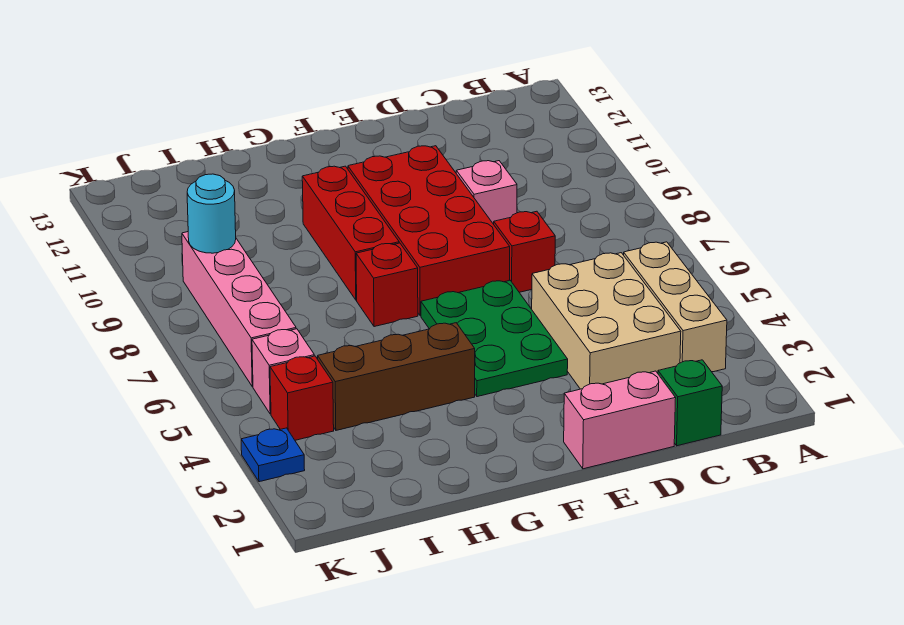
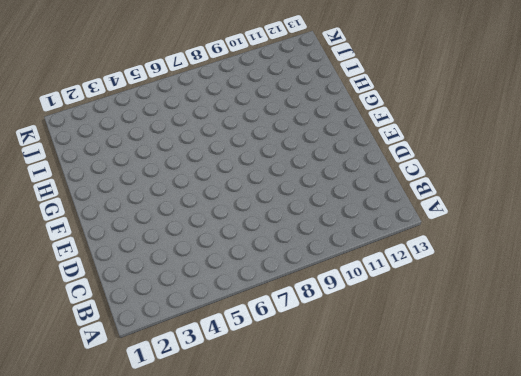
none -> tan 1x3 brick [624,242,727,372]
none -> green 1x1 brick [658,360,722,446]
none -> tan 2x3 brick [532,253,681,389]

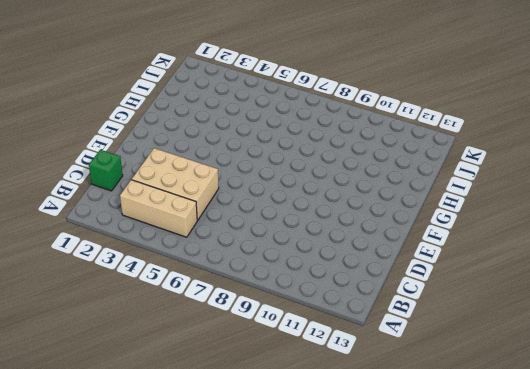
none -> pink 1x2 brick [564,371,676,469]
none -> red 1x1 brick [494,211,555,292]
none -> pink 1x1 brick [456,161,517,224]

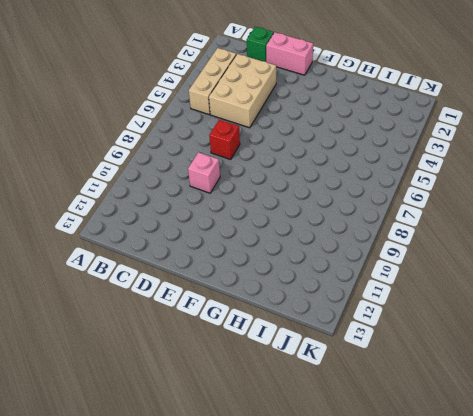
none -> green 2x3 plate [421,280,568,397]
none -> red 2x4 brick [348,146,510,316]
none -> brown 1x3 brick [318,323,475,430]

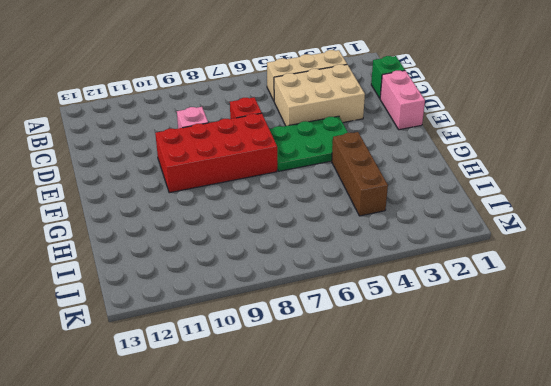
none -> red 1x1 brick [356,243,418,327]
none -> red 1x3 brick [302,166,399,300]
none -> red 1x1 brick [270,356,334,440]

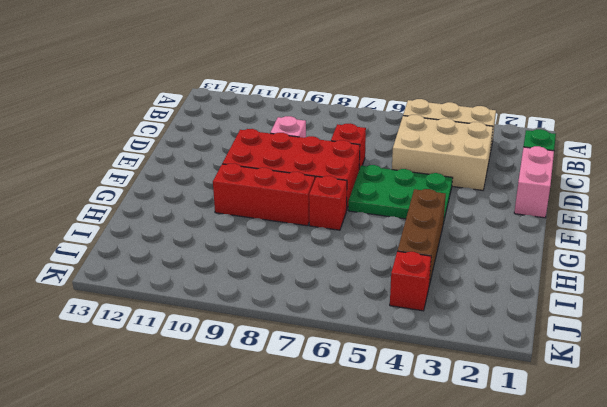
none -> pink 1x1 brick [252,329,314,414]
none -> pink 1x4 brick [182,232,296,387]
none -> blue 1x1 plate [241,428,305,482]

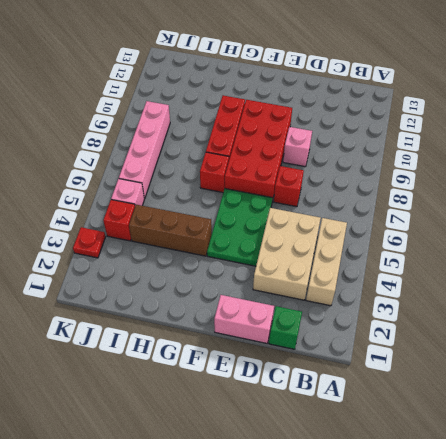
red 1x1 plate [73,227,105,258] -> blue 1x1 plate [241,428,305,482]
none -> cyan 1x1 round brick [187,174,236,253]

